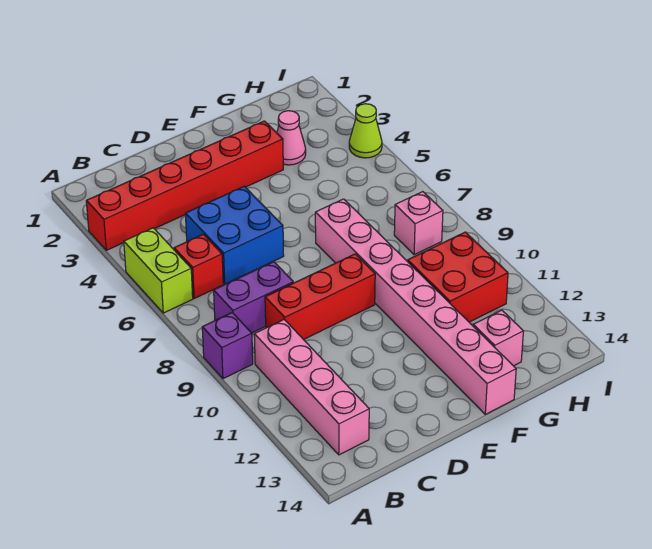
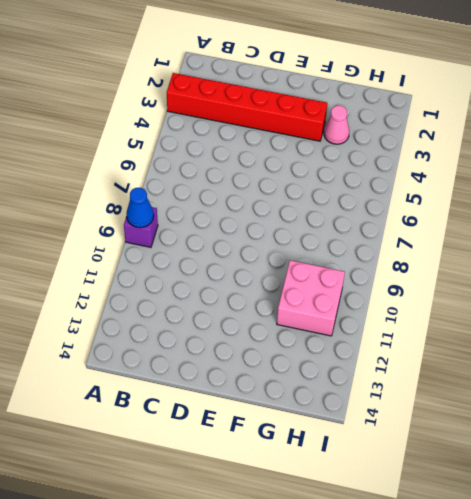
blue 1x1 cone [127,188,154,228] -> none
pink 2x2 brick [277,260,345,336] -> red 2x2 brick [408,232,508,322]
none -> lime 1x2 brick [124,228,193,313]
none -> red 1x1 brick [174,234,223,299]
none -> purple 1x2 brick [214,262,293,333]

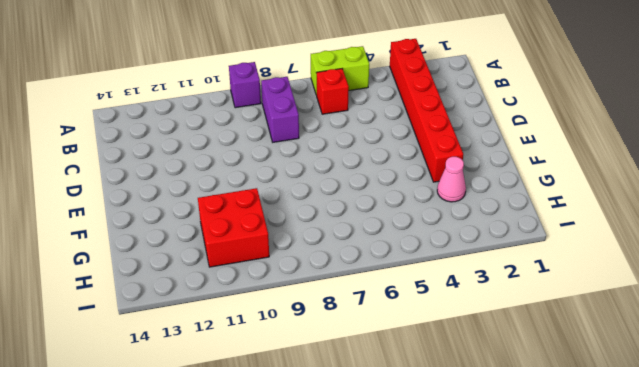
none -> pink 1x4 brick [254,320,369,455]
none -> blue 2x2 brick [185,186,284,284]
none -> red 1x3 brick [265,254,375,340]

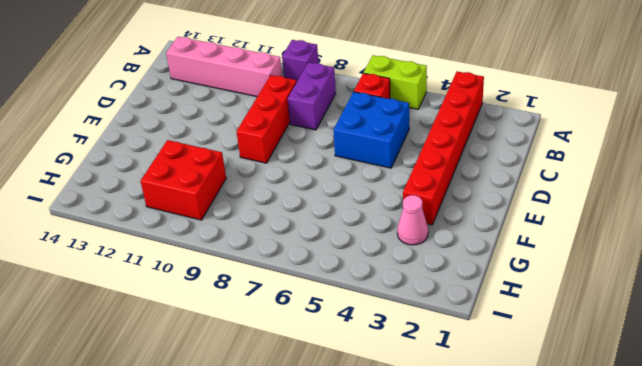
none -> pink 1x8 brick [315,199,516,414]
none -> pink 1x1 brick [473,310,523,366]
none -> pink 1x1 brick [394,192,443,255]

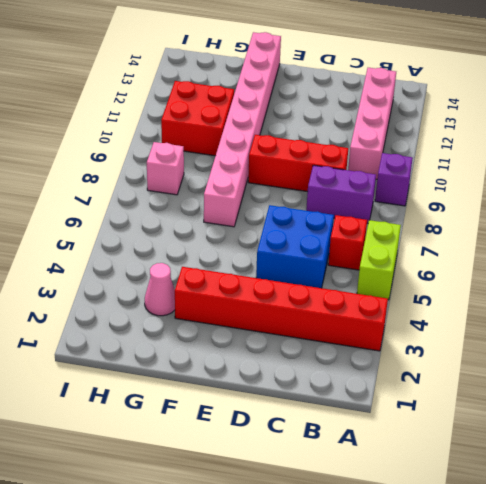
none -> pink 1x1 brick [473,310,523,366]
none -> lime 1x1 cone [349,104,382,158]

